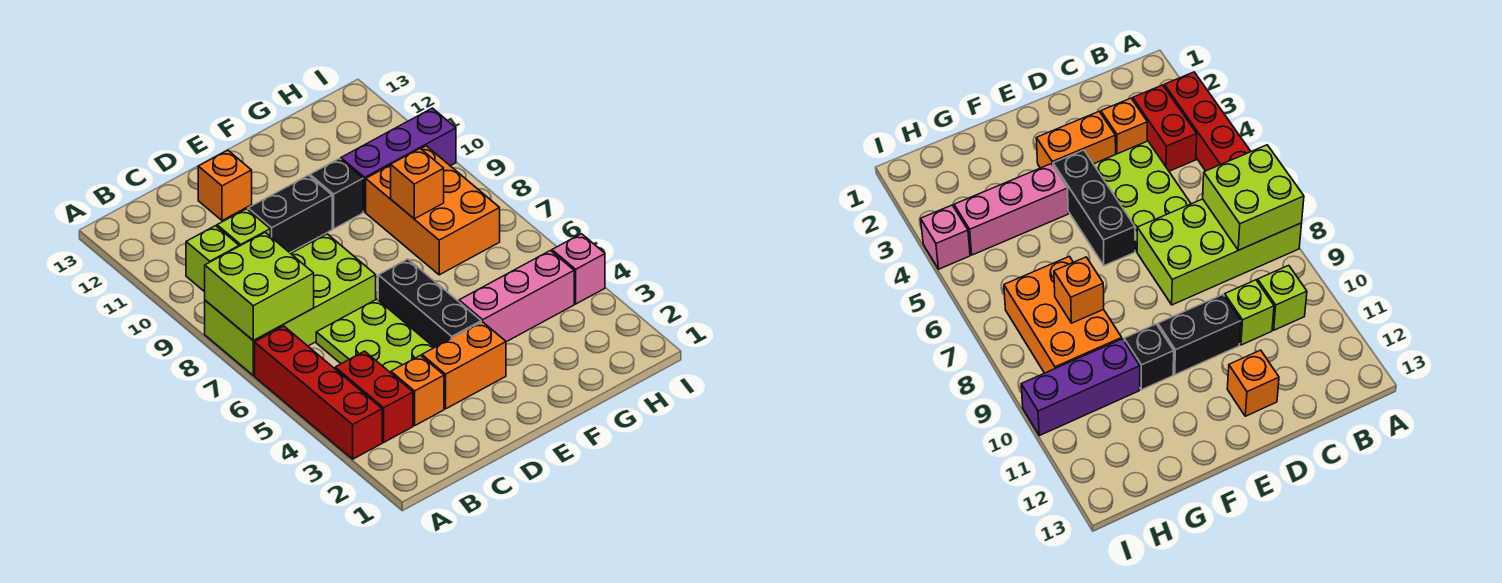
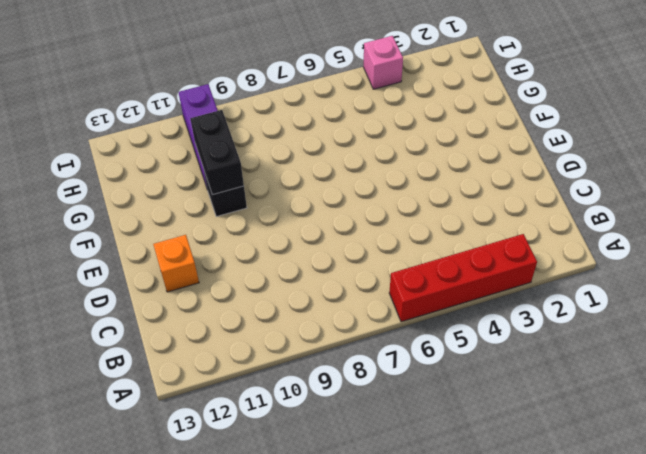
black 1x2 brick [190,110,244,195] -> black 1x2 brick moved to [248,175,332,253]
none -> lime 2x4 brick [205,234,376,375]
none -> red 1x2 brick [335,351,413,442]
none -> lime 1x1 brick [186,226,239,292]

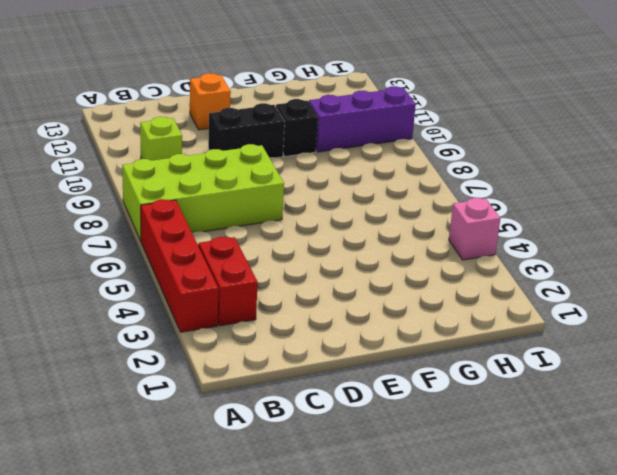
none -> orange 1x1 brick [391,355,444,425]
none -> lime 2x3 plate [316,299,434,373]
none -> lime 1x1 brick [217,209,270,246]

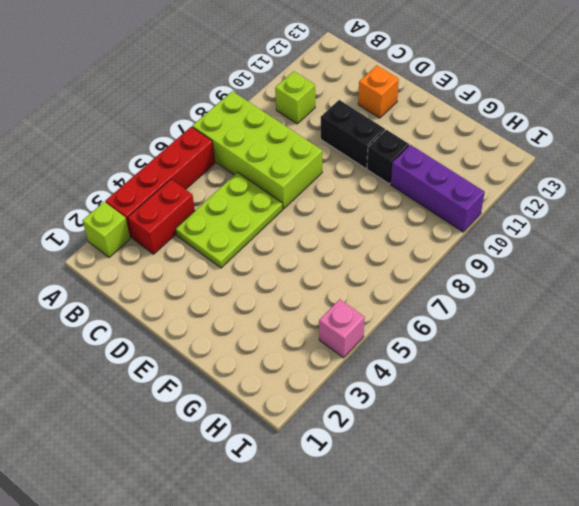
lime 1x1 brick [83,202,130,257] -> lime 1x1 brick moved to [217,209,270,246]
none -> orange 1x1 brick [391,355,444,425]
none -> orange 1x2 brick [422,322,506,409]
none -> black 1x3 brick [378,259,481,348]

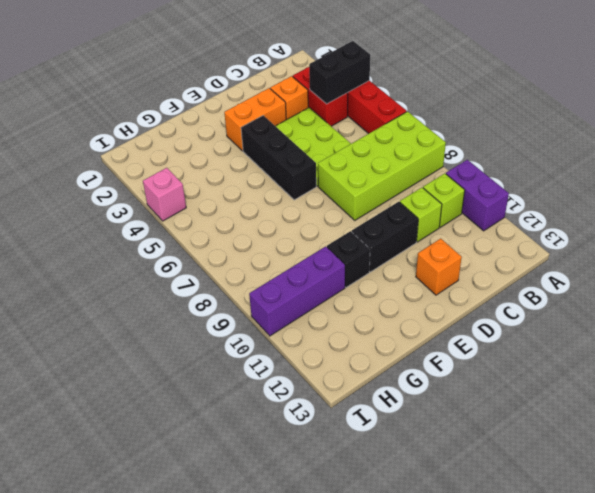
black 1x2 brick [309,41,370,104] -> none
purple 1x2 brick [446,160,509,231] -> none
none -> pink 1x3 brick [459,251,574,342]
none -> orange 2x3 brick [366,146,500,275]
none -> lime 2x2 brick [205,232,314,341]

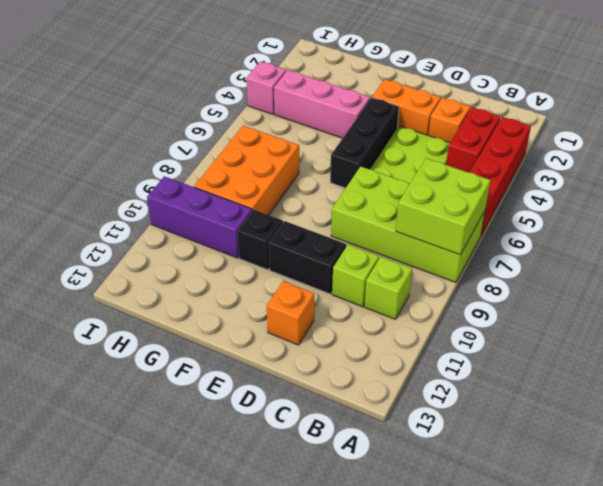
none -> orange 1x1 brick [391,149,444,219]

